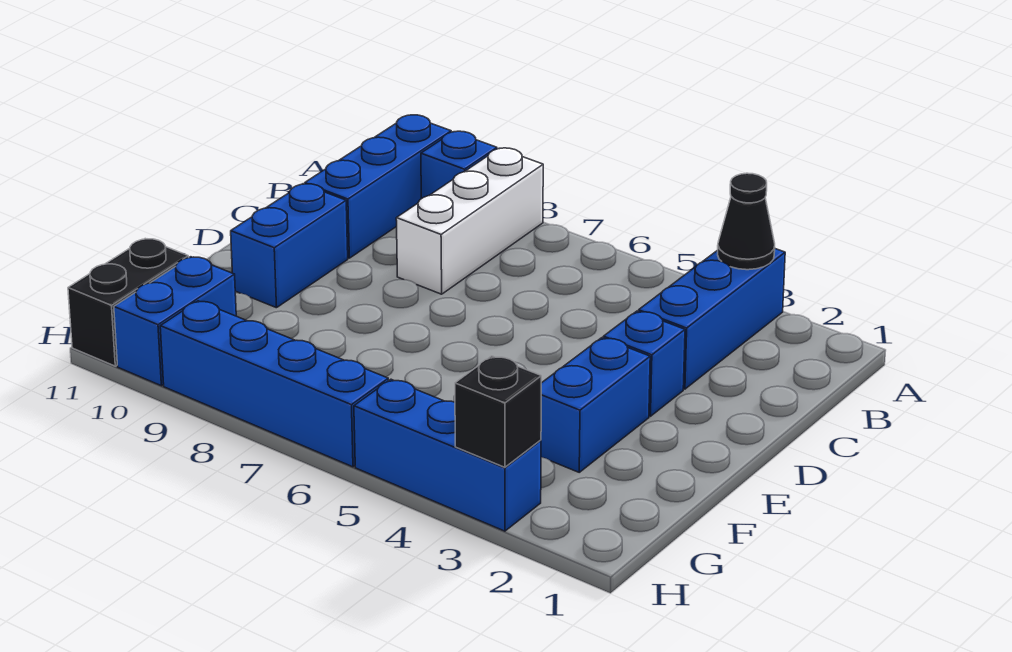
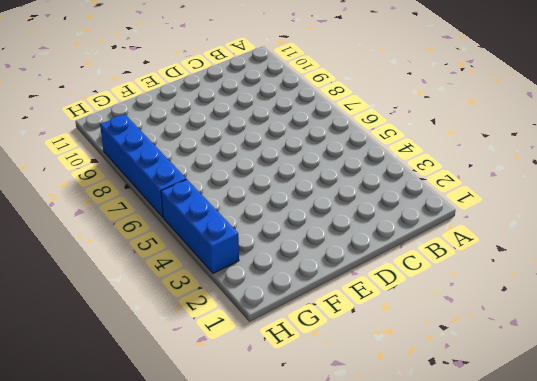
none -> blue 1x3 brick [638,249,785,389]
none -> white 1x3 brick [396,148,543,294]
none -> blue 1x1 brick [421,131,497,199]

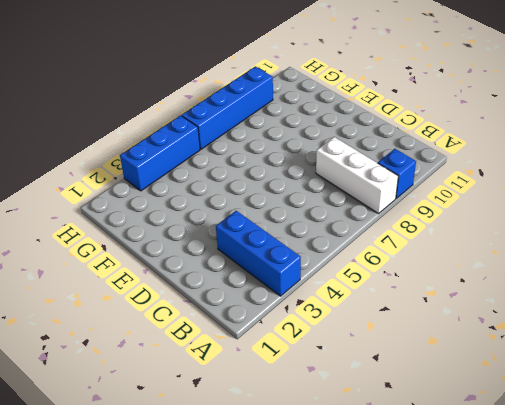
none -> blue 1x3 brick [305,115,451,258]
none -> blue 1x1 brick [603,311,685,416]
none -> blue 1x2 brick [231,184,348,308]

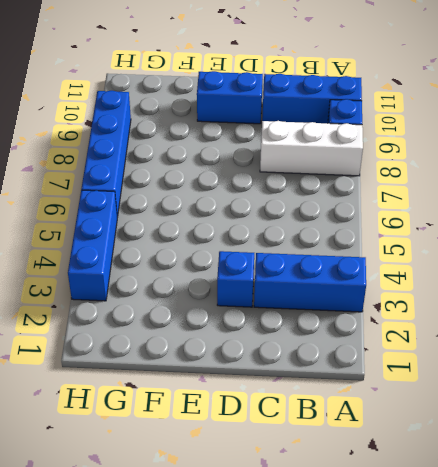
none -> blue 1x2 brick [541,338,650,472]
none -> blue 1x2 brick [114,257,236,386]
none -> black 1x2 brick [68,239,189,366]

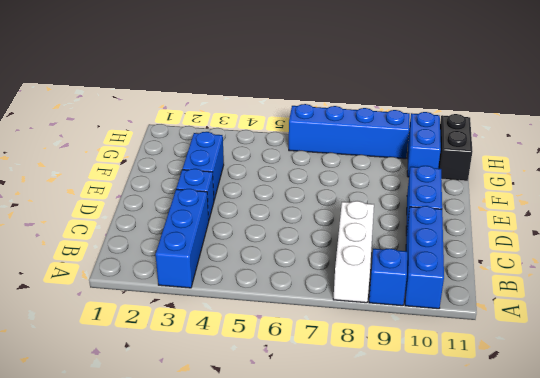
none -> blue 1x3 brick [354,379,541,531]
none -> black 1x1 cone [718,173,775,270]
none -> black 1x1 brick [455,356,541,467]

